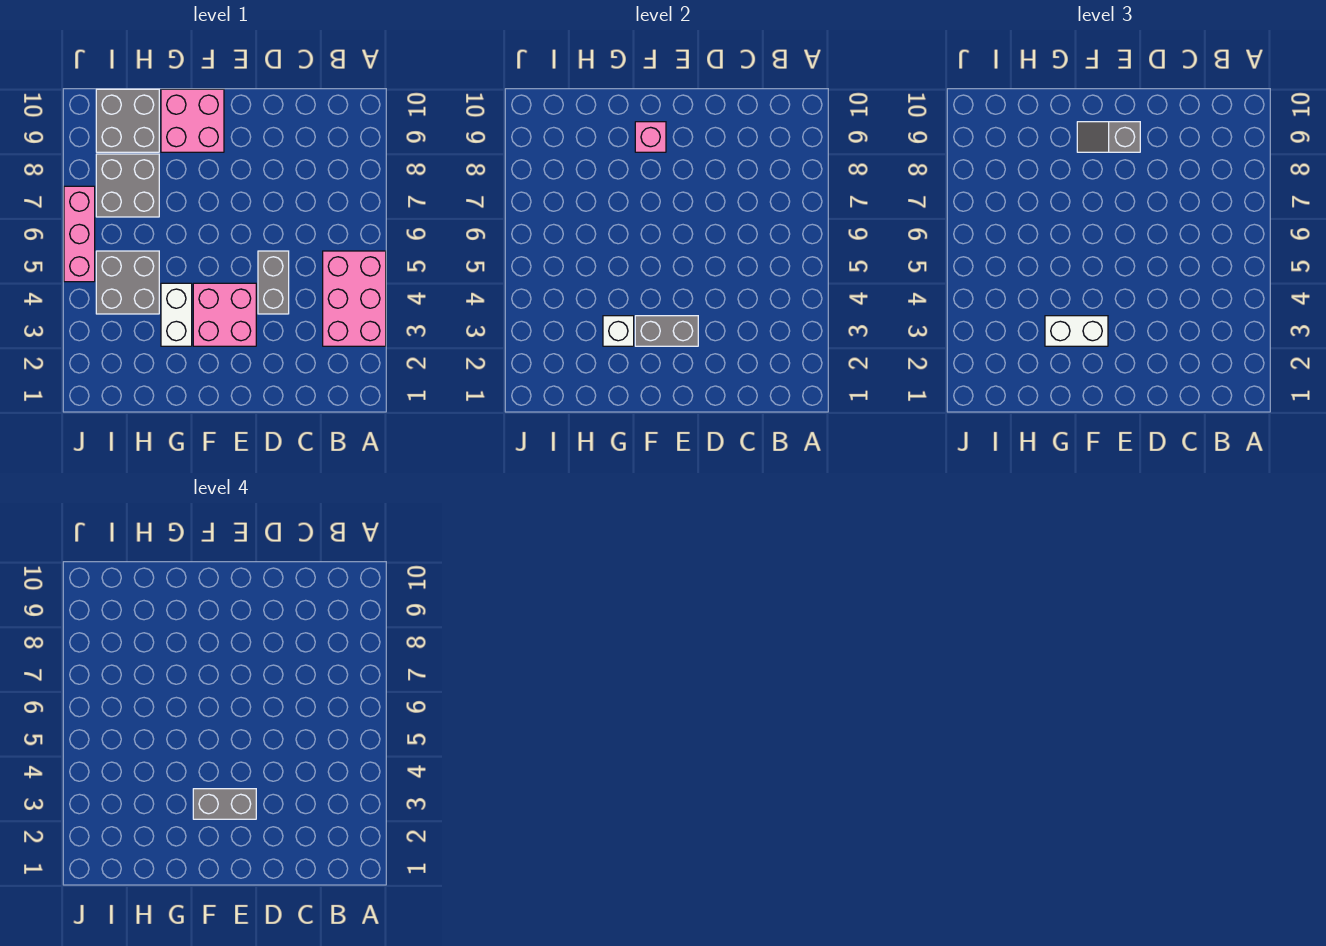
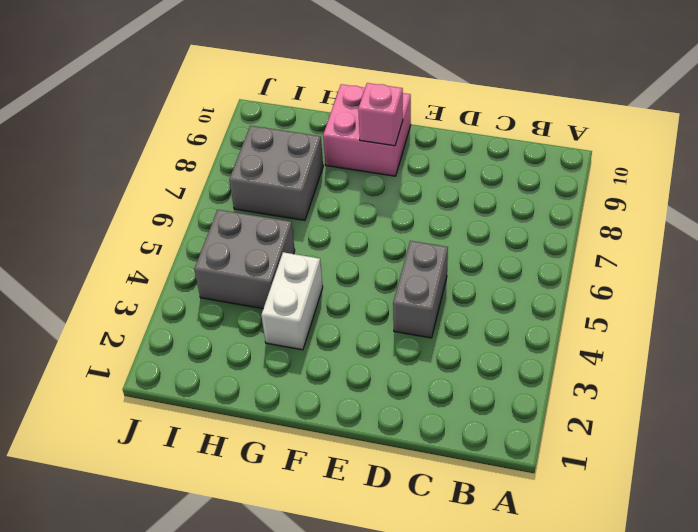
none -> pink 2x3 brick [323,251,386,346]
none -> pink 2x2 brick [193,283,256,346]
none -> grey 2x2 brick [96,89,159,152]

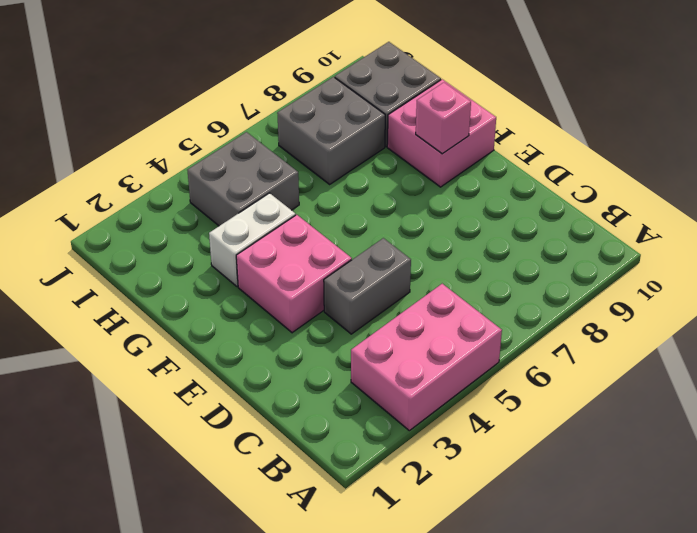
none -> pink 1x3 brick [64,186,95,282]
none -> grey 1x2 brick [635,316,698,346]
none -> white 1x1 brick [603,316,634,346]

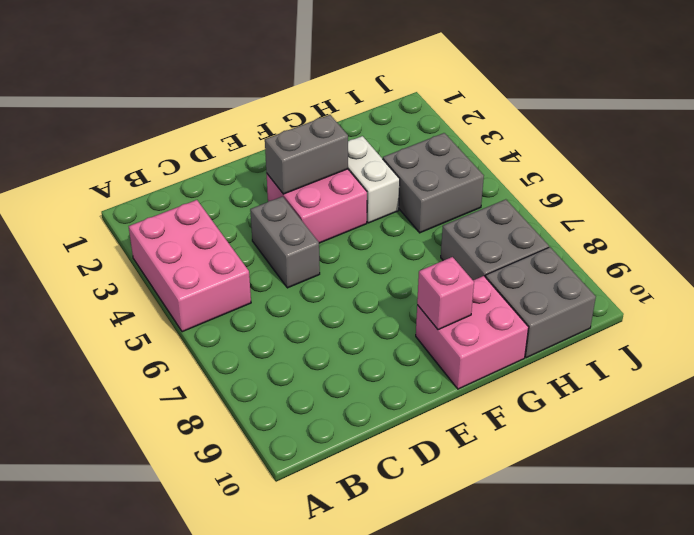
none -> pink 1x3 brick [64,186,95,282]
none -> white 1x1 brick [603,316,634,346]
none -> grey 1x2 slope [1077,122,1140,152]

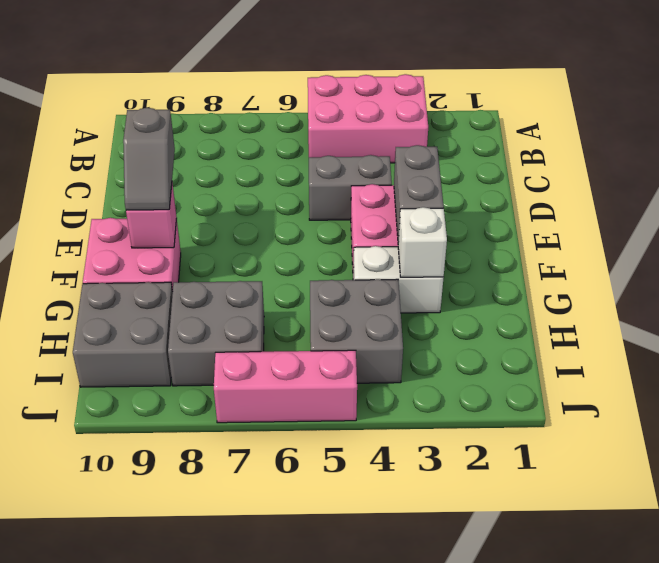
none -> white 1x2 brick [1045,316,1108,346]
none -> grey 1x2 brick [193,789,256,819]

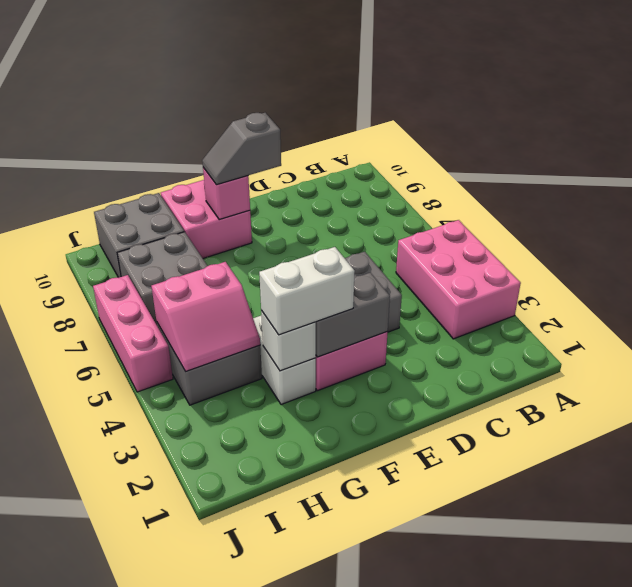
pink 2x2 slope [151,262,260,371] -> none
none -> grey 1x2 brick [193,789,256,819]

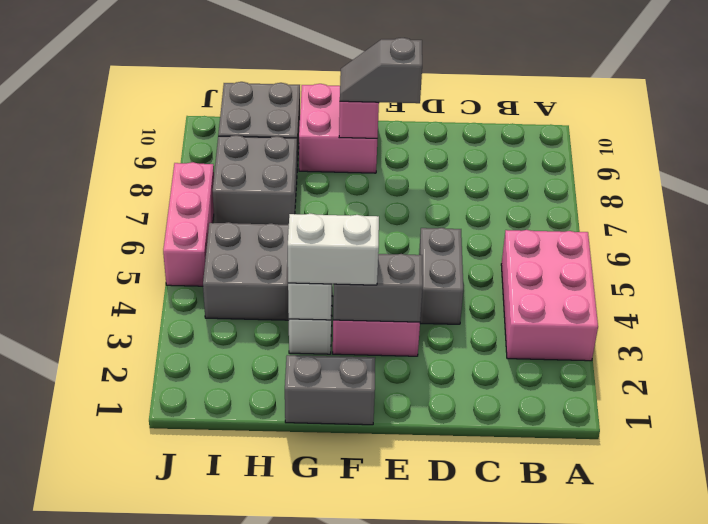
grey 1x2 brick [285,355,375,425] -> grey 1x2 brick moved to [193,789,256,819]

